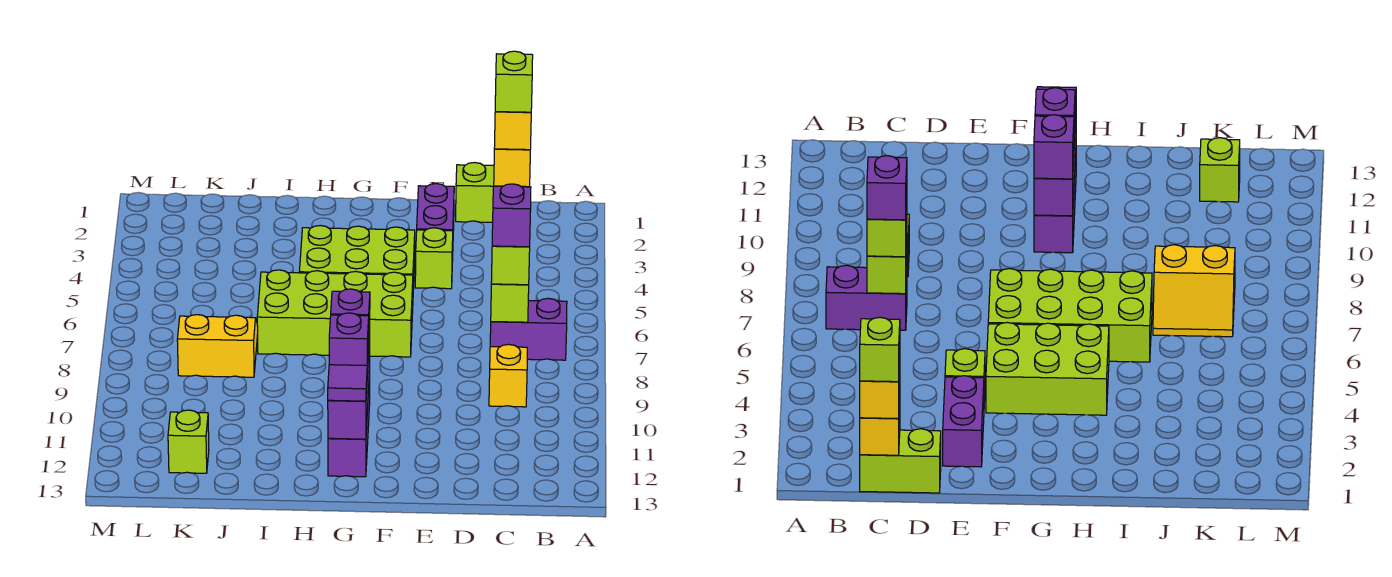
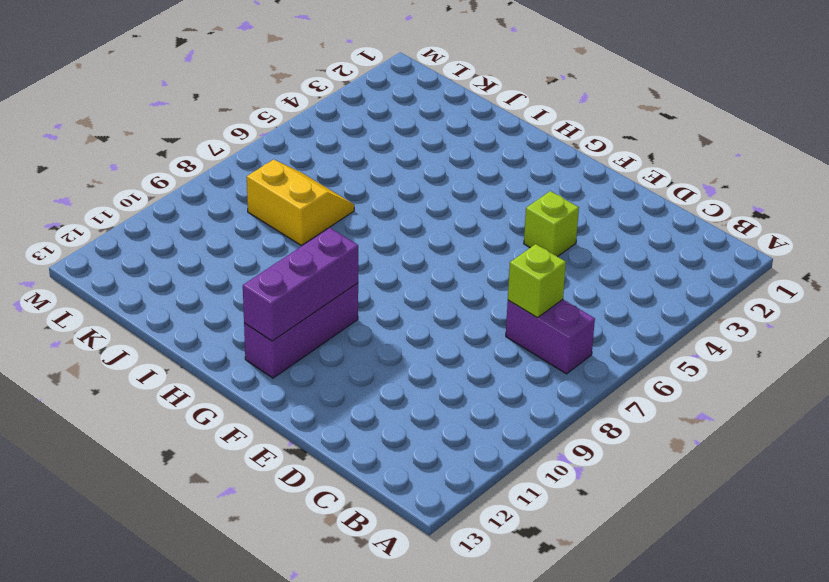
none -> lime 1x2 brick [456,163,526,222]
none -> yellow 1x1 brick [489,344,527,407]
none -> purple 1x2 brick [417,184,454,261]

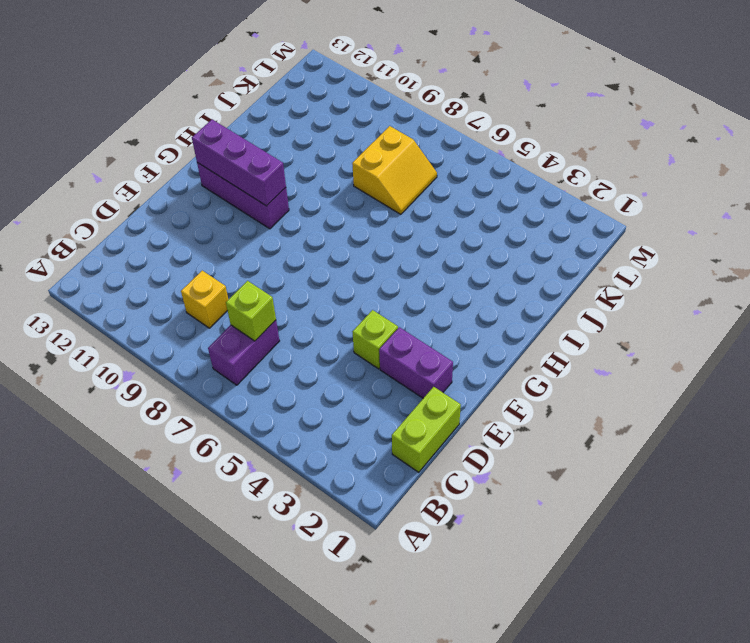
none -> lime 2x3 brick [299,226,415,289]
none -> lime 2x4 brick [257,270,413,357]
none -> lime 1x1 brick [168,410,209,473]

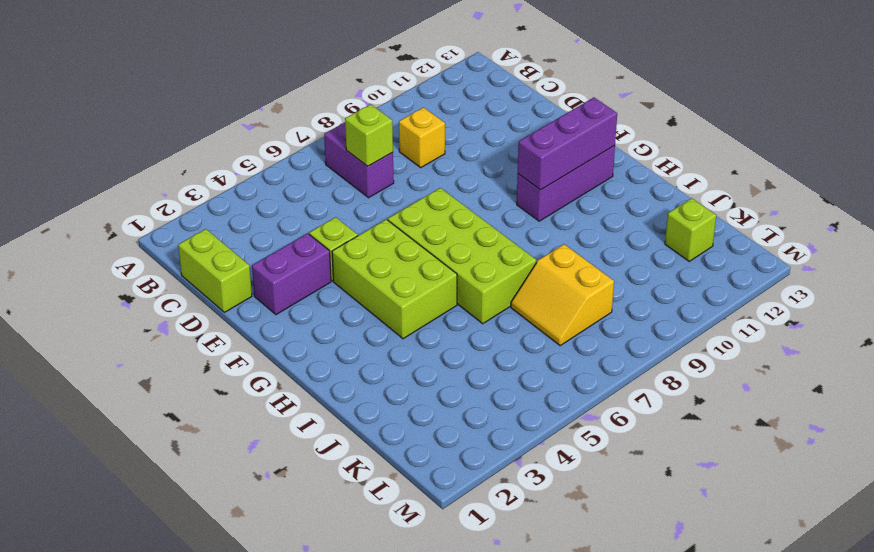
none -> yellow 1x1 brick [494,149,530,187]
none -> yellow 1x1 brick [494,112,531,150]
none -> lime 1x1 brick [491,246,530,285]

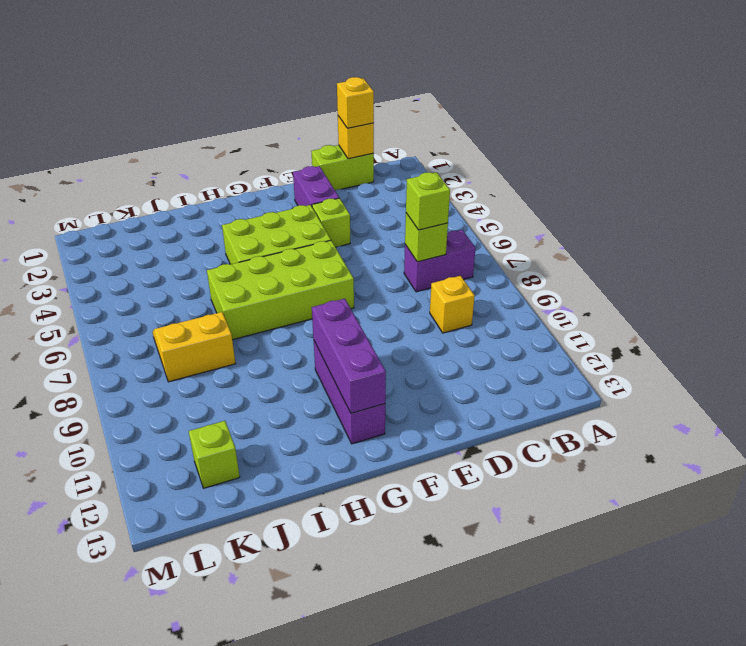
none -> purple 1x1 brick [331,289,370,335]
none -> purple 1x1 brick [329,313,369,374]
none -> purple 1x1 tile [328,365,367,401]

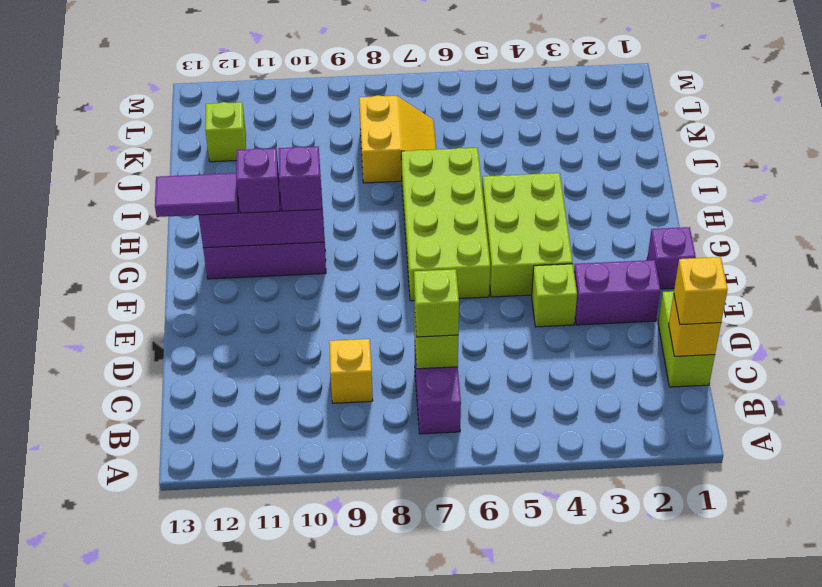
purple 1x1 brick [647,227,696,289] -> purple 1x1 brick moved to [492,184,531,247]
purple 1x2 tile [155,173,238,217] -> purple 1x1 tile [328,365,367,401]
none -> lime 1x1 brick [495,51,533,112]

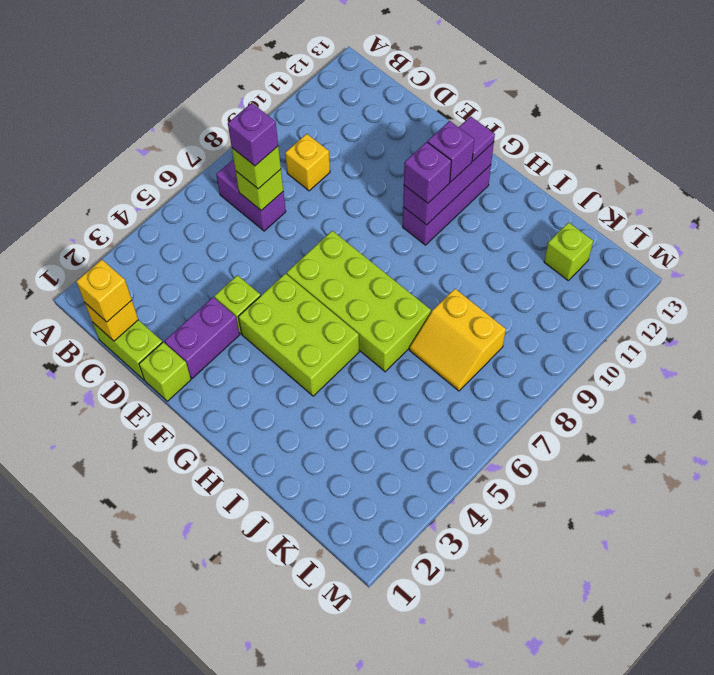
lime 1x1 brick [139,342,191,401] -> lime 1x1 brick moved to [495,51,533,112]

